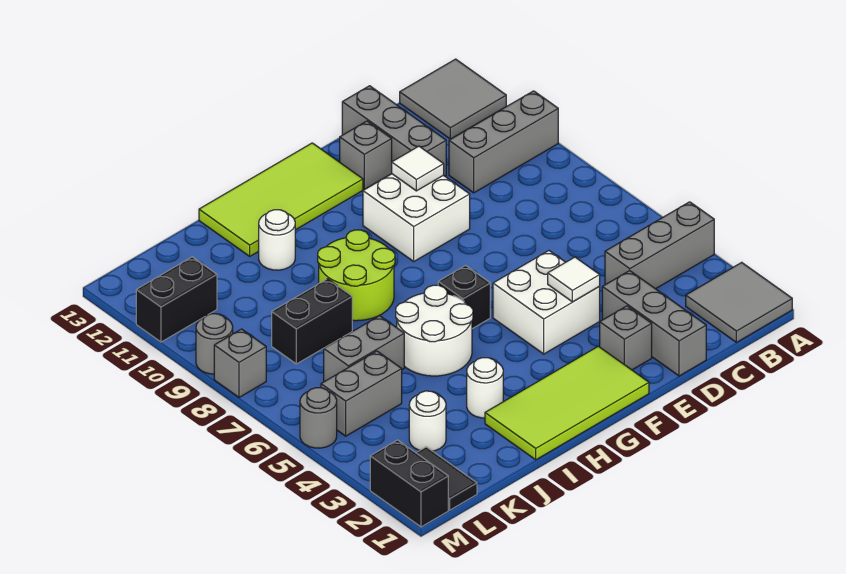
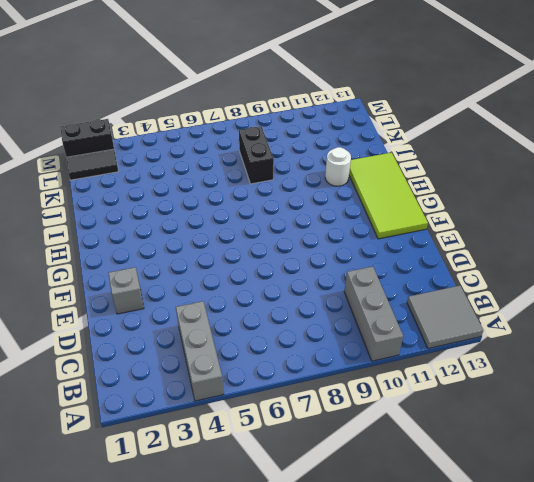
none -> grey 2x2 tile [686,262,792,342]
none -> grey 1x3 brick [602,271,706,376]
none -> grey 1x3 brick [342,86,446,176]

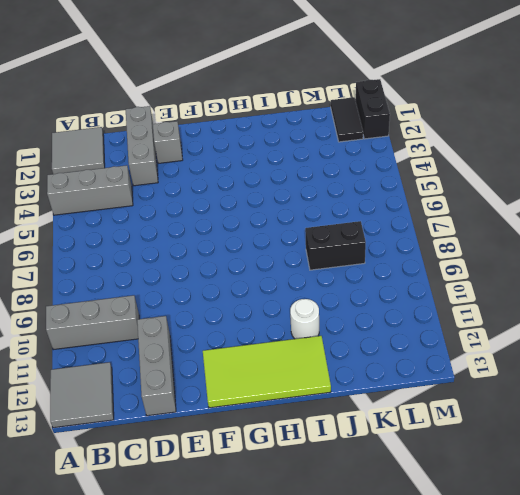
none -> white 2x2 brick [493,251,600,354]
none -> white 2x2 brick [363,174,470,261]
none -> grey 1x1 brick [340,121,392,190]

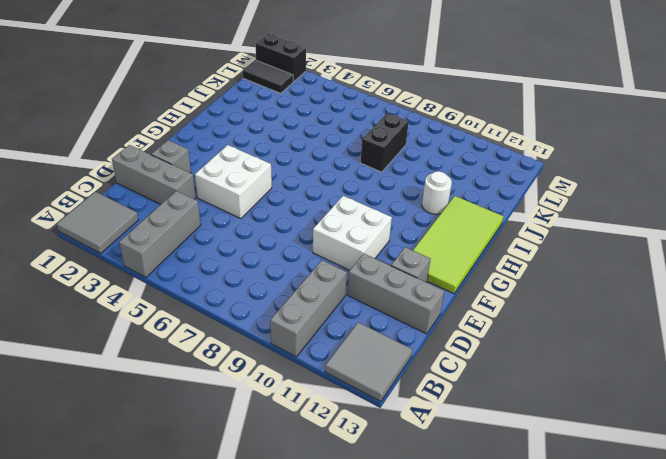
none -> lime 2x4 tile [485,346,649,460]
none -> black 1x1 brick [438,266,490,329]
none -> white 2x2 round brick [396,285,473,376]

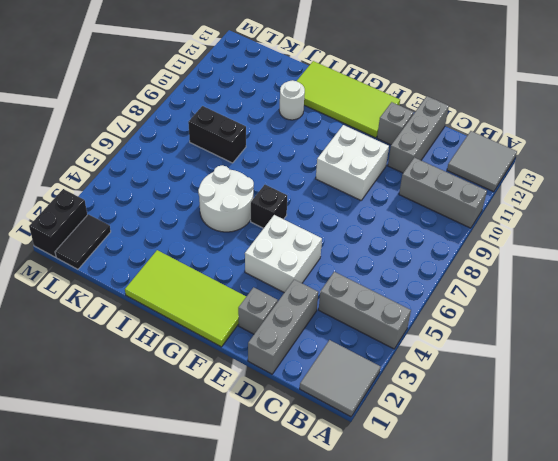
none -> lime 2x2 round brick [318,230,395,321]
none -> white 1x1 round brick [467,358,503,418]
none -> grey 1x2 brick [324,316,404,382]

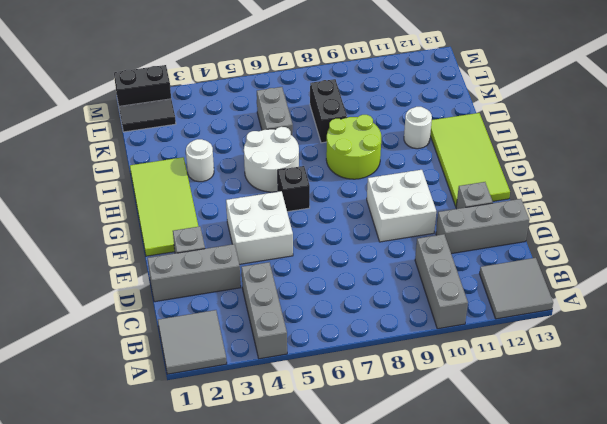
none -> white 1x1 round brick [409,391,446,451]
none -> grey 1x2 brick [321,351,402,436]
none -> black 1x2 brick [136,257,217,342]

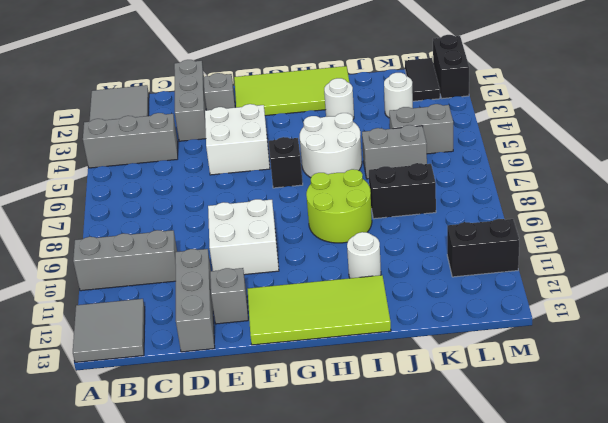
none -> grey 1x1 round brick [300,388,337,448]
none -> grey 1x1 brick [214,329,266,397]
none -> grey 1x1 round brick [196,314,233,374]

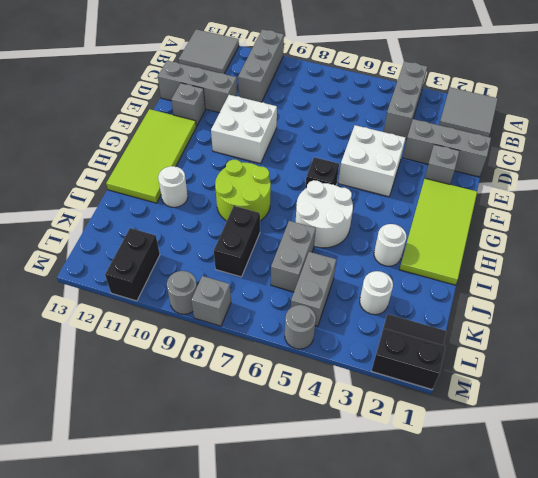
none -> white 1x1 tile [548,257,600,302]
none -> white 1x1 tile [392,146,444,191]

